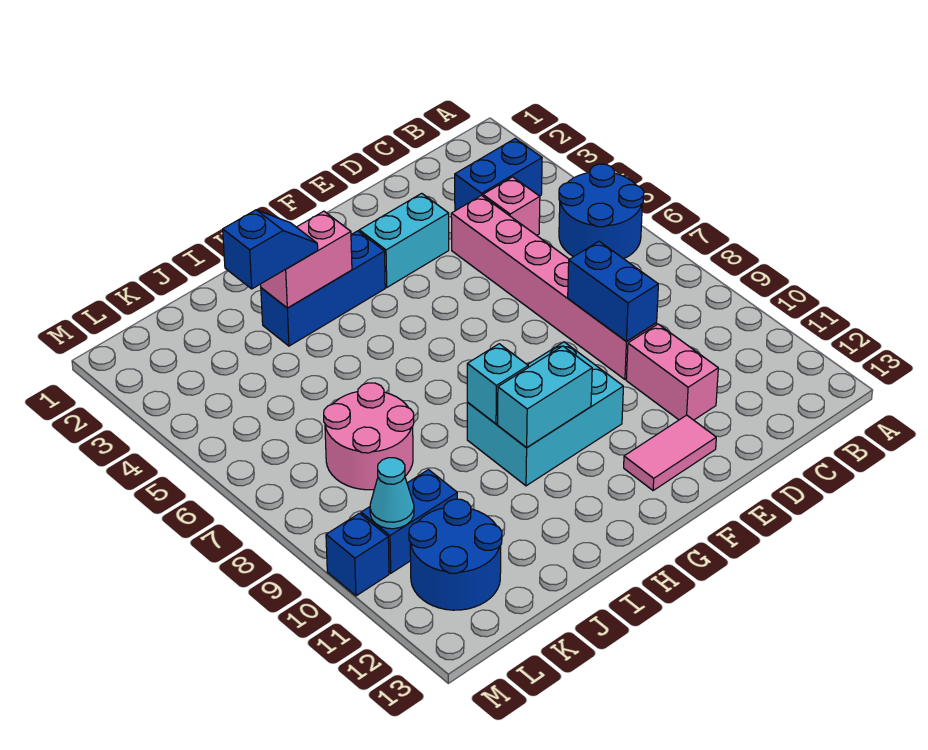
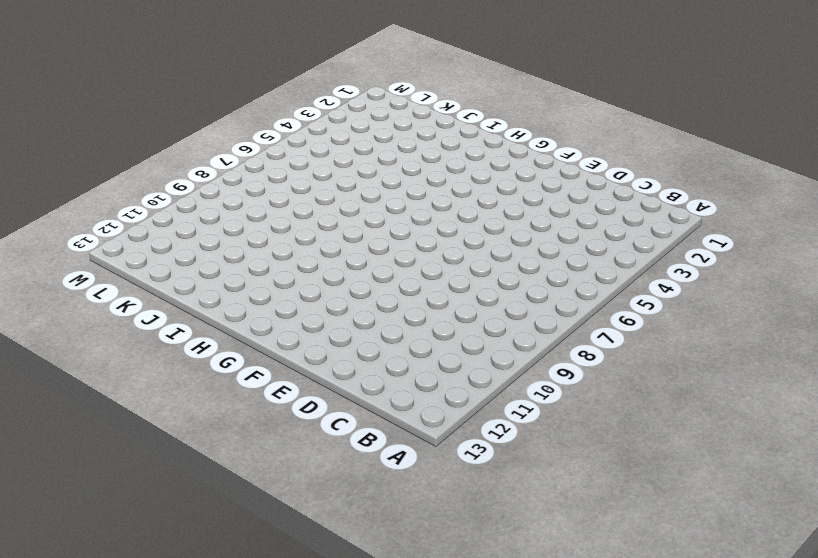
none -> blue 2x2 round brick [559,164,644,259]
none -> blue 1x2 brick [455,139,542,211]
none -> pink 1x1 brick [483,177,540,235]

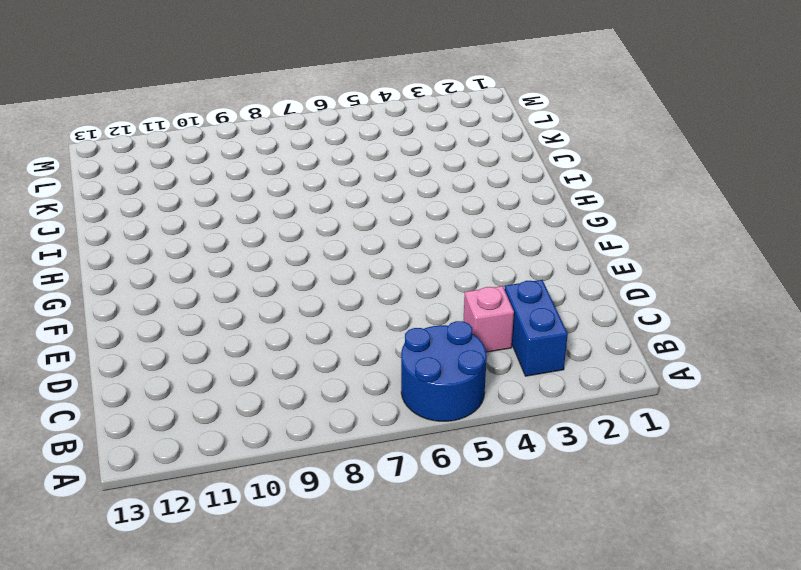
none -> pink 1x6 brick [451,195,657,379]
none -> pink 1x2 brick [626,324,718,420]
none -> cyan 1x2 brick [359,193,449,287]

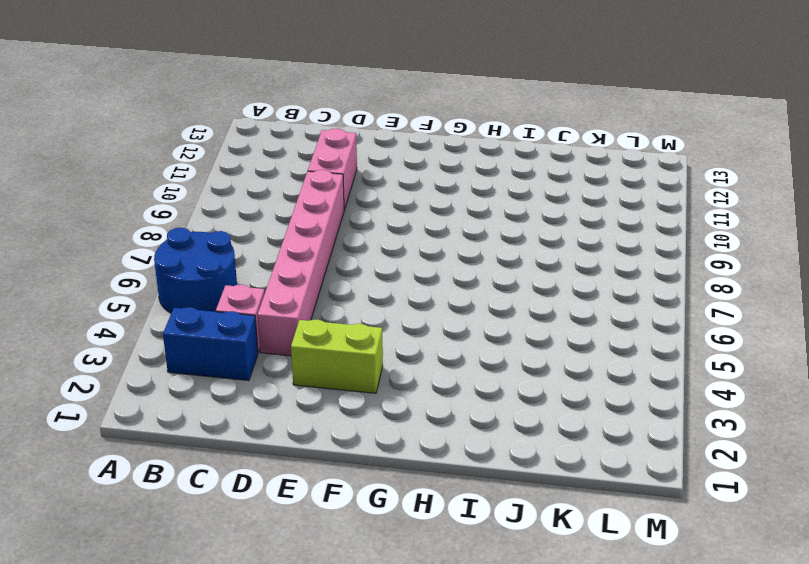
lime 1x2 brick [291,320,383,393] -> cyan 1x2 brick [359,193,449,287]
none -> pink 1x2 tile [624,415,716,490]
none -> cyan 2x3 brick [467,342,623,486]
none -> blue 1x3 brick [261,231,385,346]

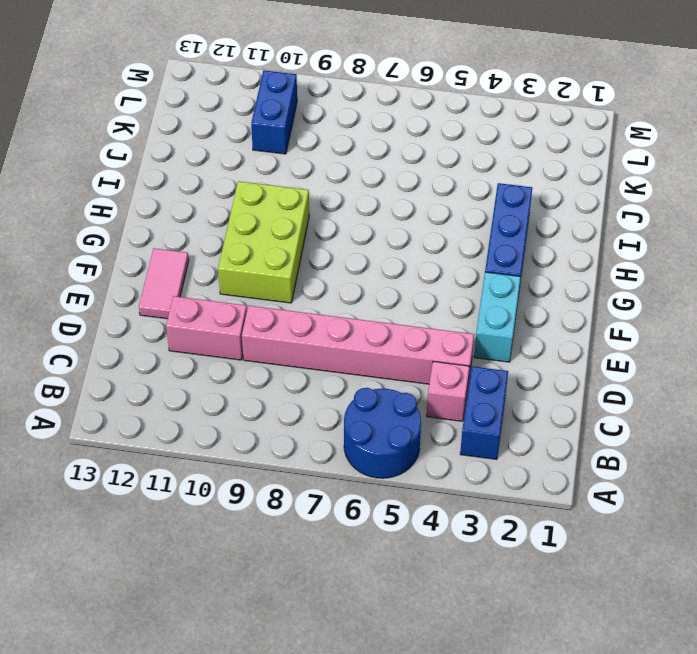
lime 2x3 brick [218,181,309,303] -> cyan 2x3 brick [467,342,623,486]
none -> pink 2x2 round brick [324,383,414,490]
none -> blue 2x2 round brick [409,499,502,610]
none -> blue 1x1 brick [326,513,389,596]

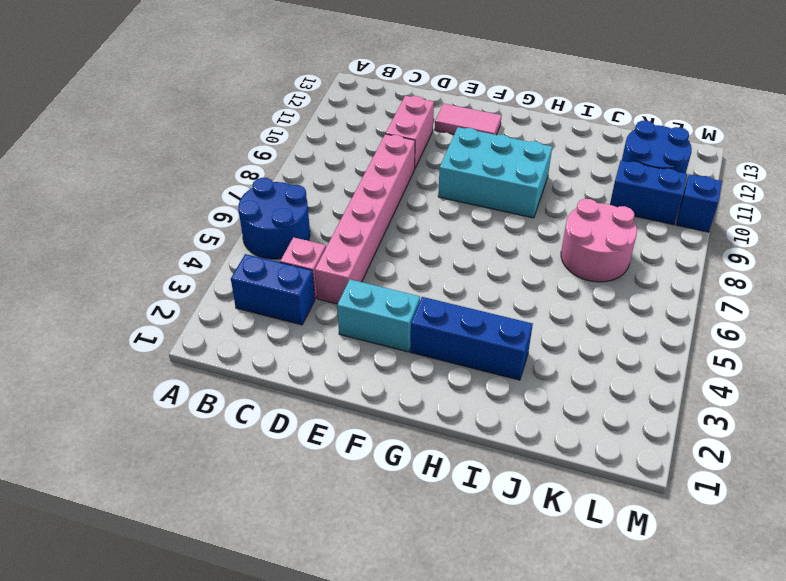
none -> blue 1x2 brick [568,241,658,342]
none -> cyan 1x2 brick [498,346,592,448]
none -> pink 1x2 brick [261,211,352,308]

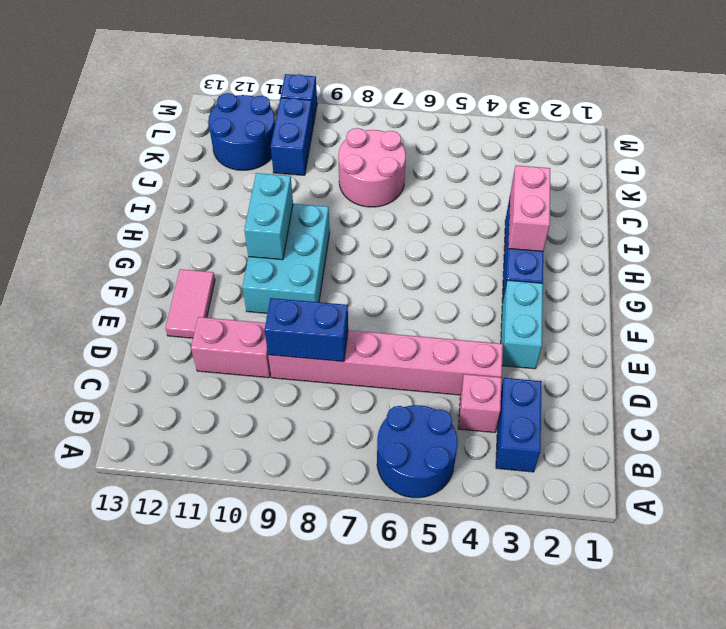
none -> cyan 1x1 brick [467,344,528,424]
none -> cyan 1x1 cone [370,458,414,529]
none -> blue 1x2 slope [223,210,318,289]

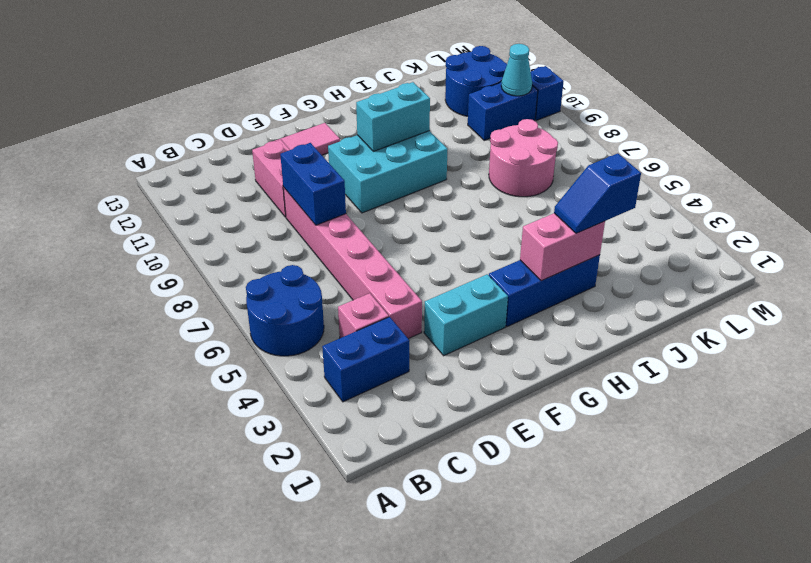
none -> cyan 1x1 brick [467,344,528,424]

